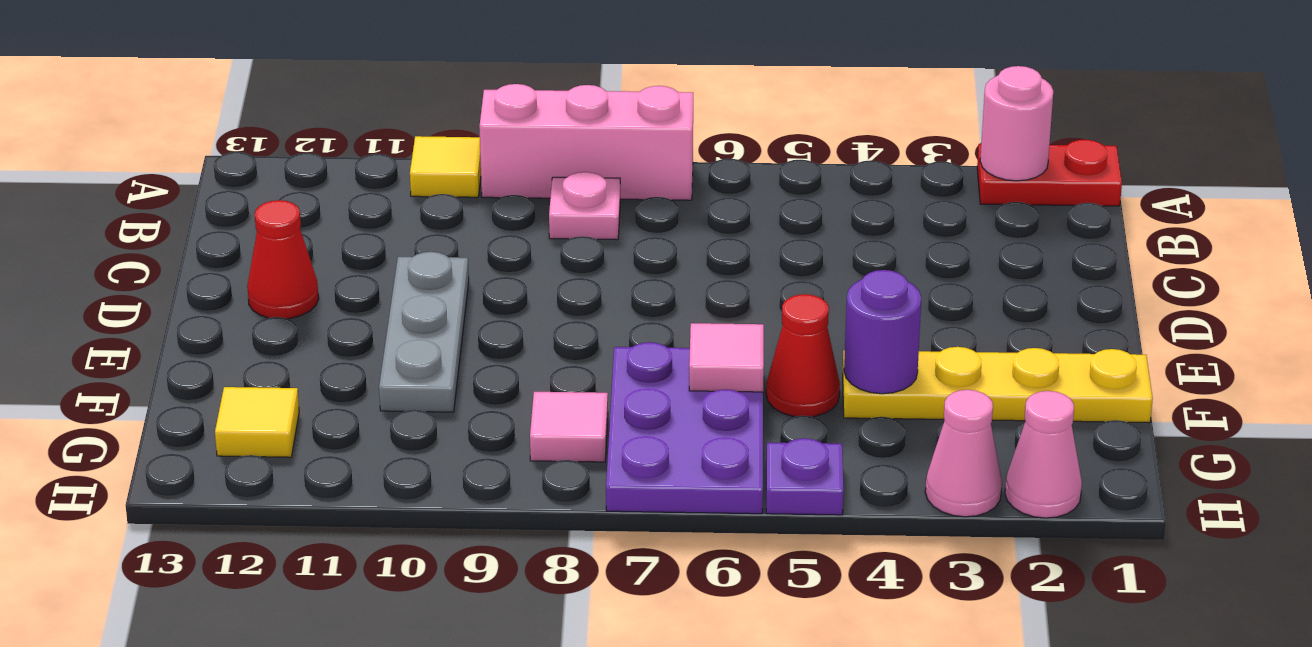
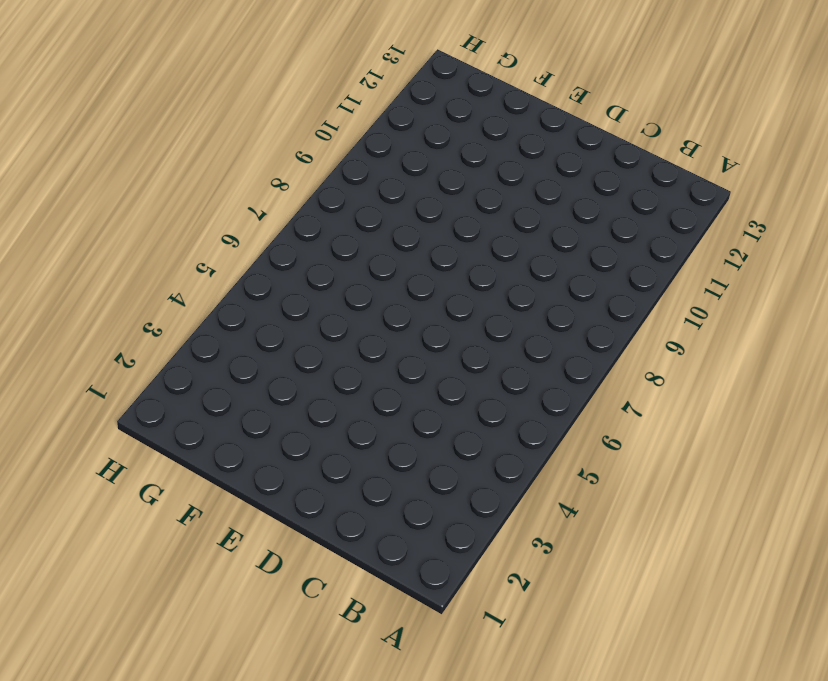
none -> red 1x2 plate [977,140,1122,206]
none -> pink 1x3 brick [479,84,693,200]
none -> yellow 1x1 tile [410,136,481,197]

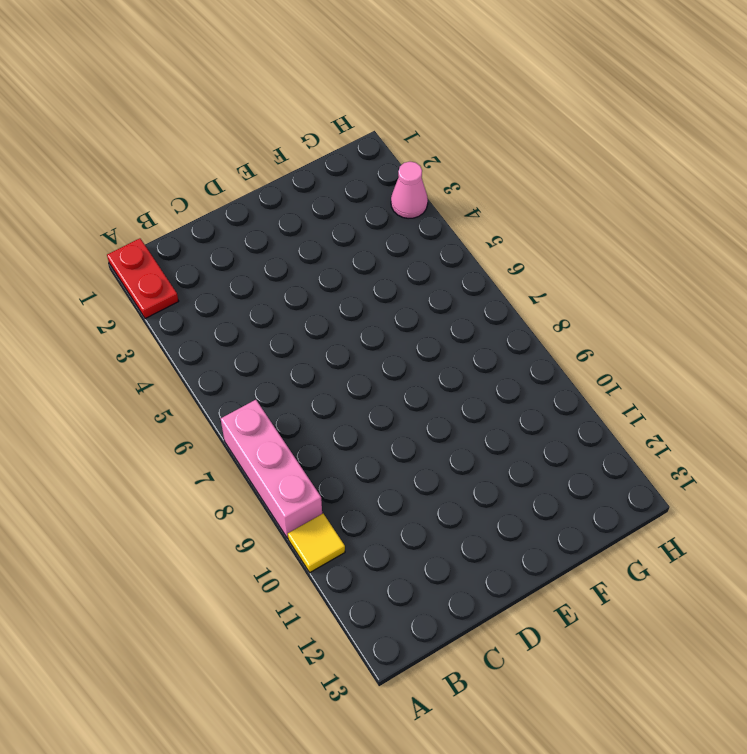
none -> pink 1x1 plate [549,172,620,240]
none -> grey 1x3 plate [379,252,469,412]
none -> red 1x1 cone [247,200,319,319]

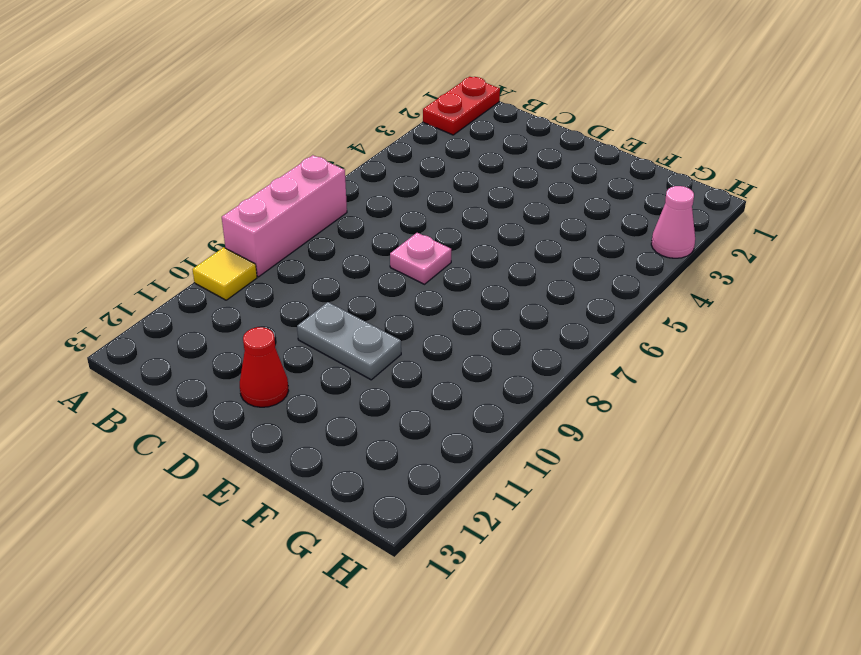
pink 1x1 plate [390,233,451,284] -> pink 1x1 plate moved to [549,172,620,240]
grey 1x2 plate [297,302,401,380] -> grey 1x3 plate [379,252,469,412]
none -> yellow 1x4 plate [843,347,1153,423]
none -> red 1x1 cone [766,294,840,417]
none -> purple 2x3 plate [606,342,763,514]

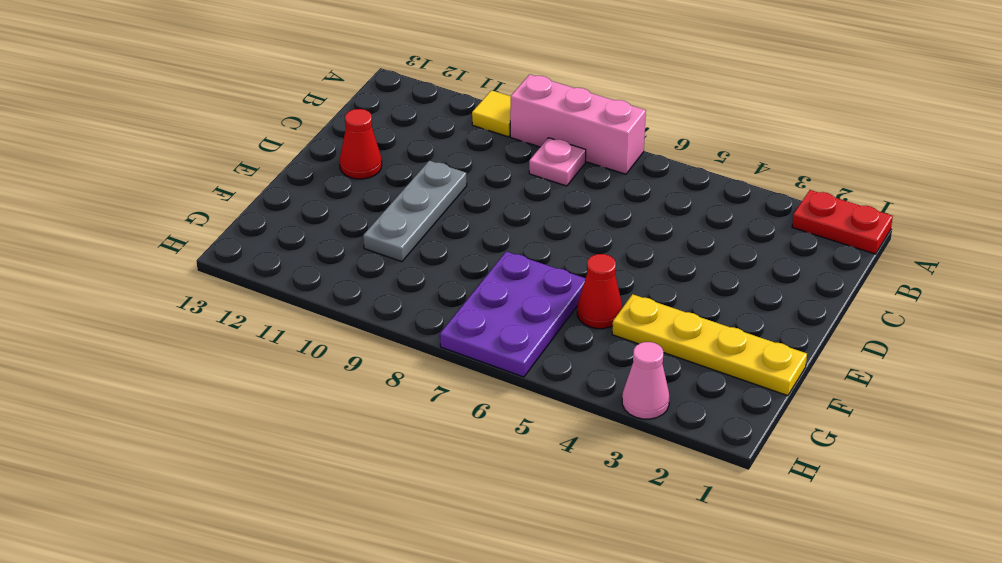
none -> pink 1x1 tile [530,392,608,462]
none -> yellow 1x1 tile [215,387,299,457]
none -> pink 1x1 cone [1005,391,1082,518]

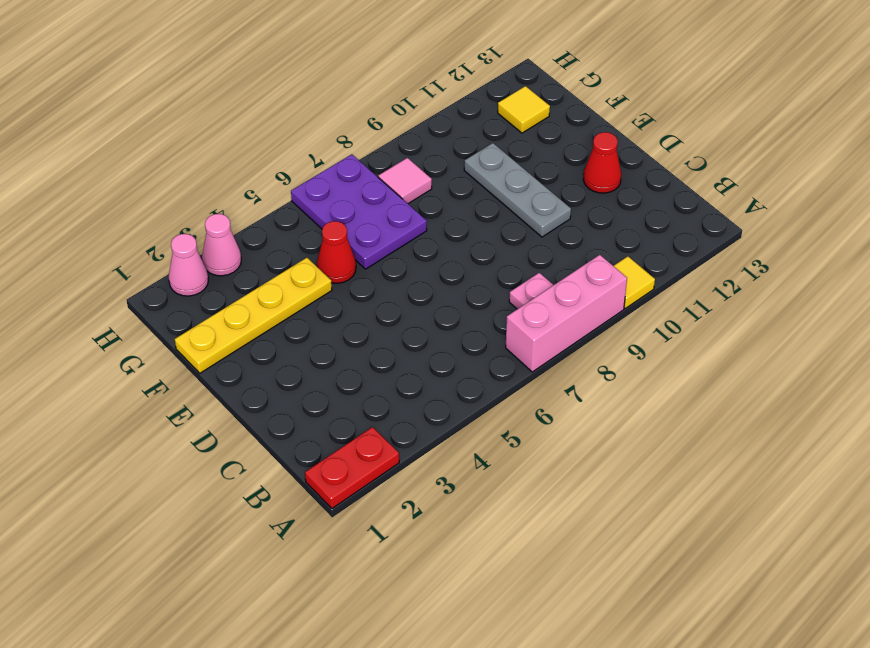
none -> purple 1x1 plate [766,438,844,515]
none -> pink 1x1 round brick [980,66,1053,181]
none -> purple 1x1 round brick [844,270,921,394]

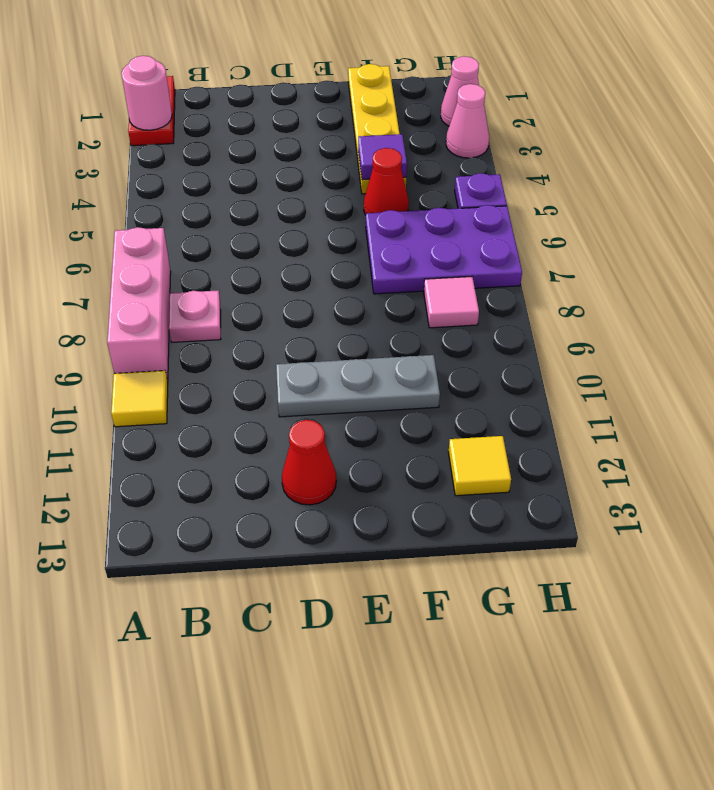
purple 1x1 tile [358,134,407,180] -> purple 1x1 round brick [844,270,921,394]
none -> pink 1x1 tile [689,323,764,392]

